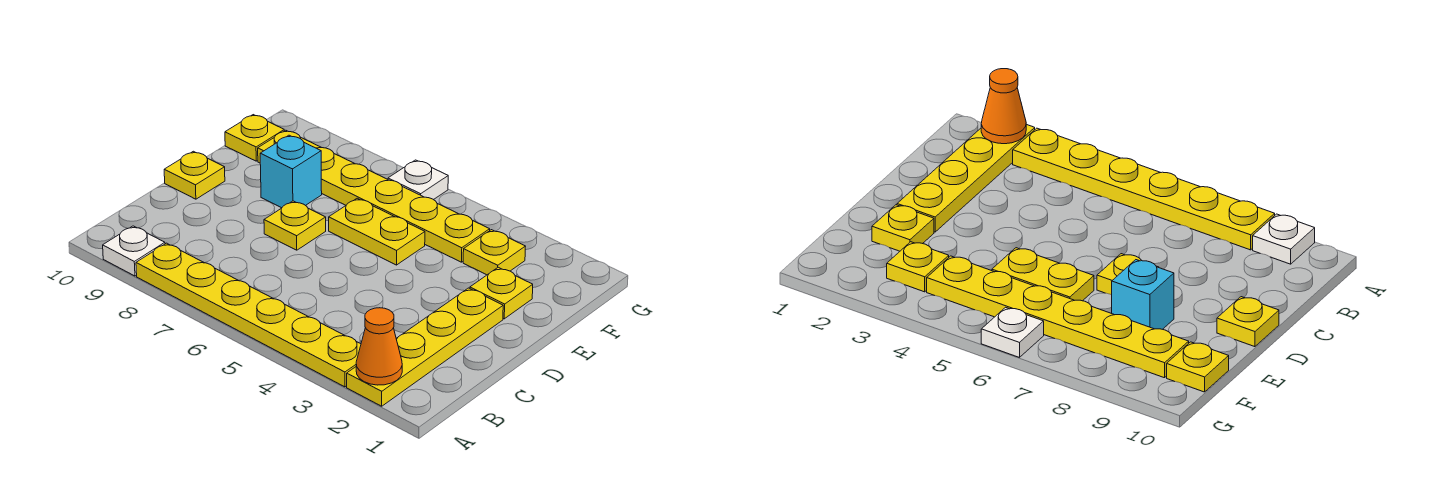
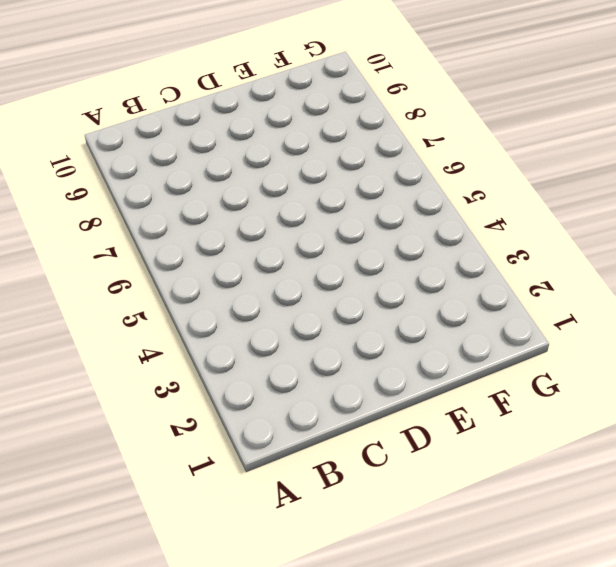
none -> yellow 1x4 plate [347,288,503,406]
none -> yellow 1x6 plate [136,243,361,387]
none -> white 1x1 plate [103,226,165,276]

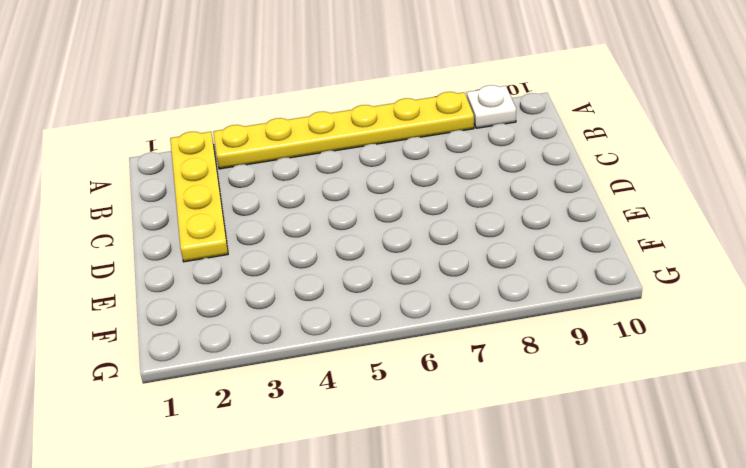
none -> yellow 1x1 plate [264,201,326,250]
none -> yellow 1x1 plate [164,151,225,199]
none -> yellow 1x1 plate [470,267,533,319]

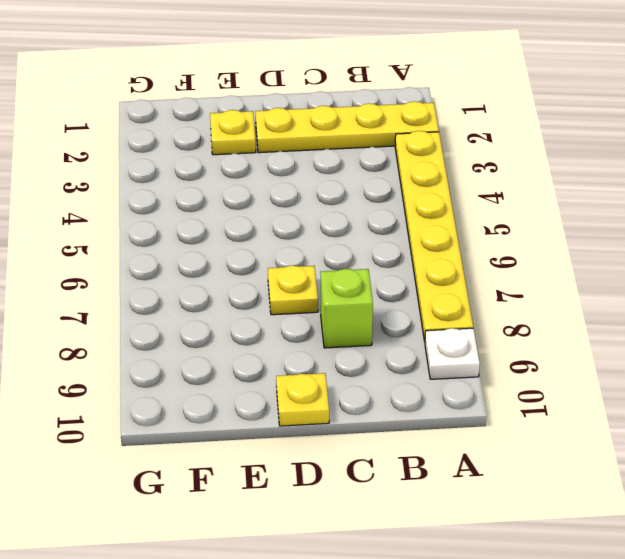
lime 1x1 brick [320,269,373,348] -> none
none -> yellow 1x2 plate [329,198,425,265]
none -> cyan 1x1 brick [260,135,322,208]
none -> yellow 1x1 plate [463,230,526,275]

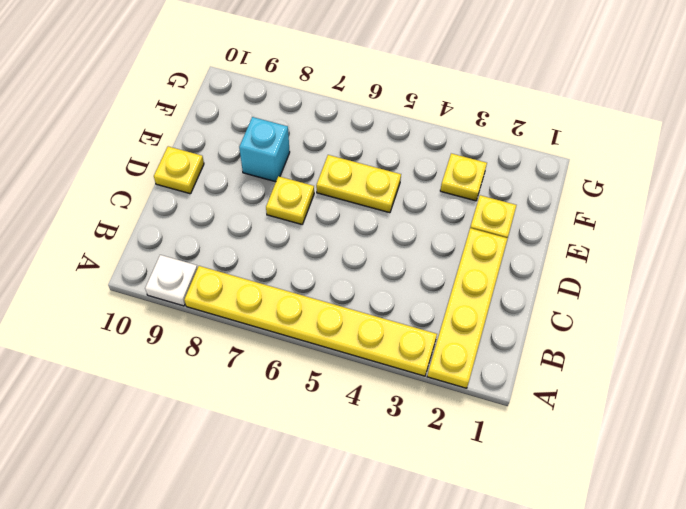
none -> yellow 1x6 plate [258,130,490,262]
none -> yellow 1x1 plate [225,115,284,161]
none -> white 1x1 plate [388,160,448,200]

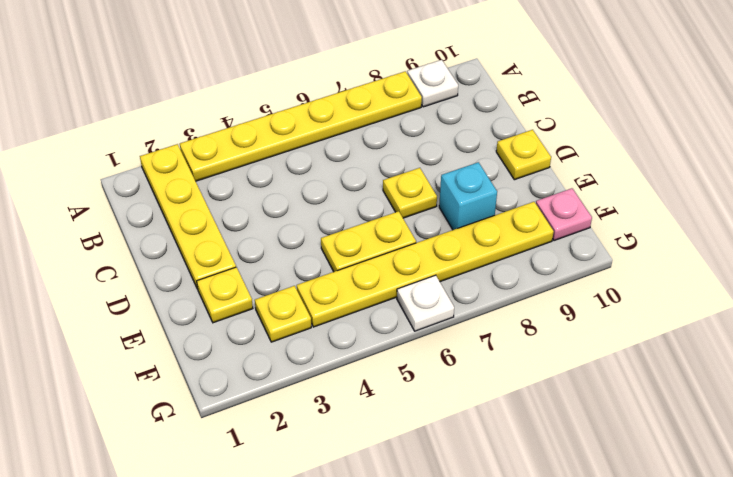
pink 1x1 plate [536,188,592,241] -> yellow 1x1 plate [225,115,284,161]
none -> orange 1x1 cone [356,308,402,385]

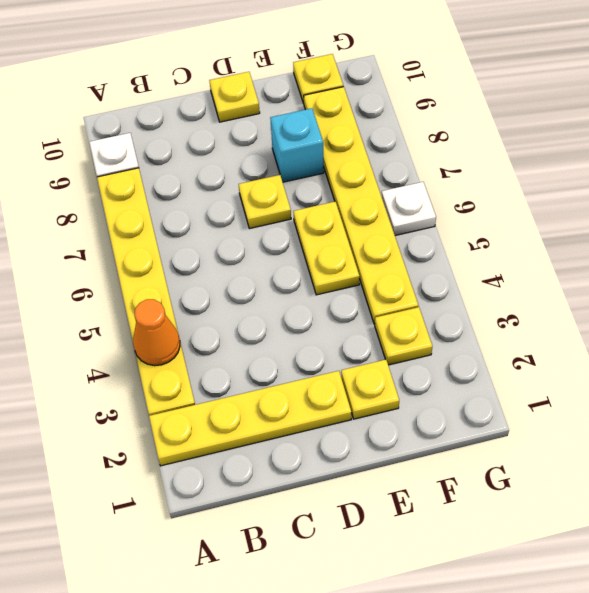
orange 1x1 cone [133,299,180,366] -> orange 1x1 cone moved to [356,308,402,385]

